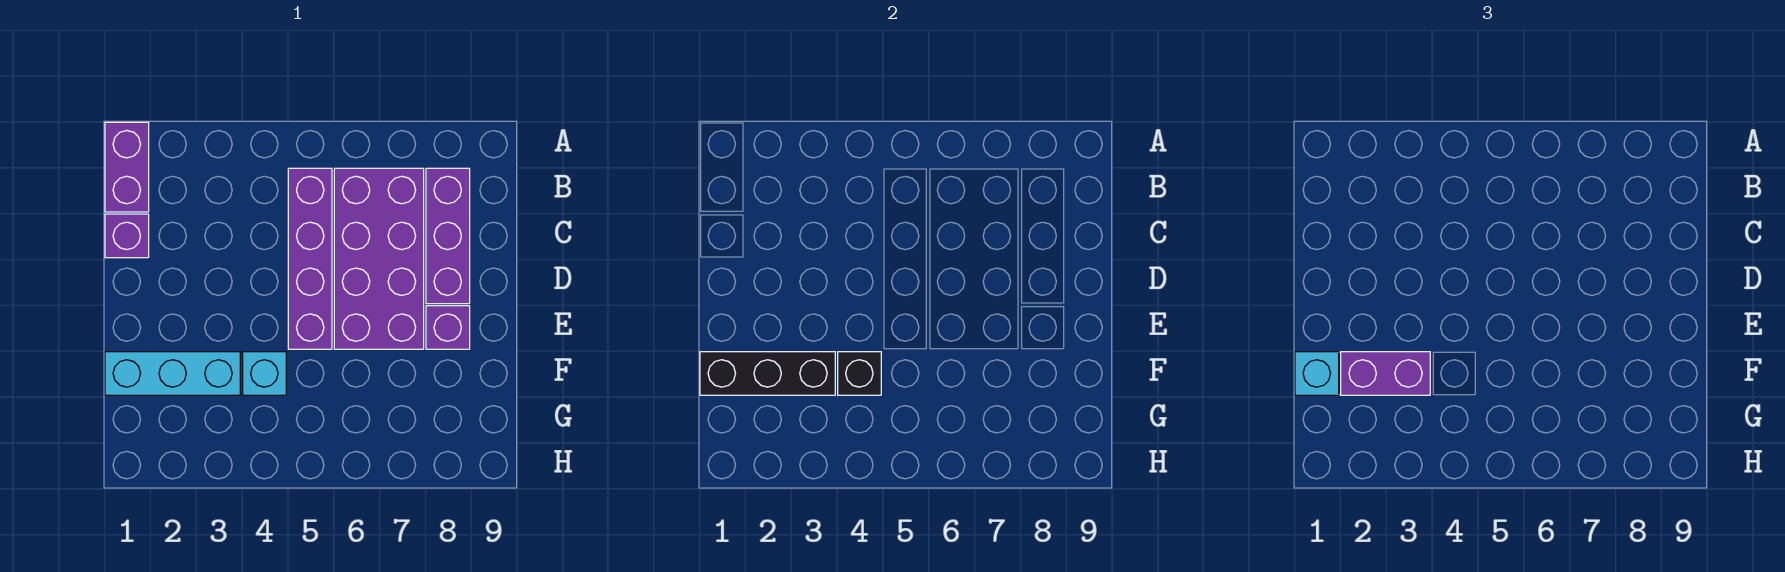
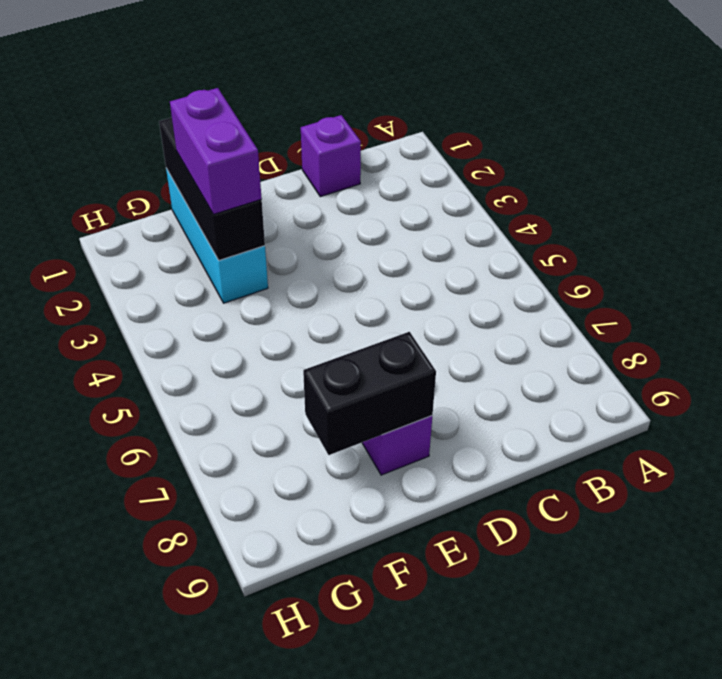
black 1x2 brick [303,332,436,455] -> none
none -> purple 1x2 brick [105,122,149,212]
none -> purple 1x4 brick [288,168,332,349]
none -> purple 2x4 brick [334,168,424,349]

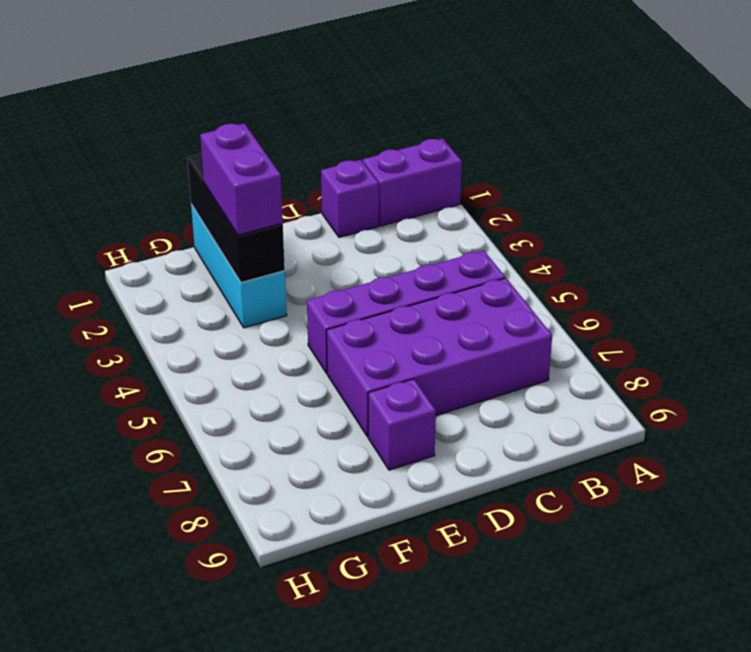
none -> purple 1x3 brick [426,168,470,304]
none -> cyan 1x1 brick [243,352,286,395]
none -> black 1x1 brick [838,352,881,395]

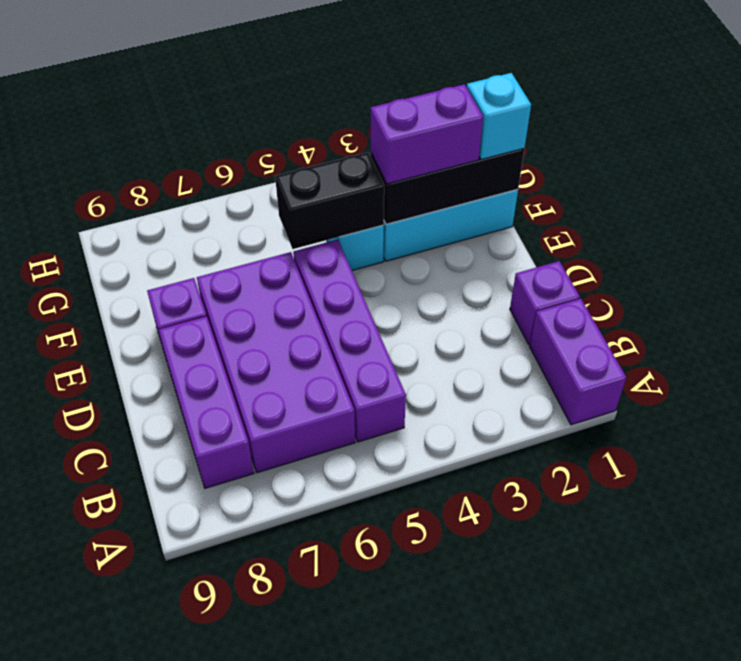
black 1x2 brick [275,152,384,249] -> black 1x1 brick [838,352,881,395]

